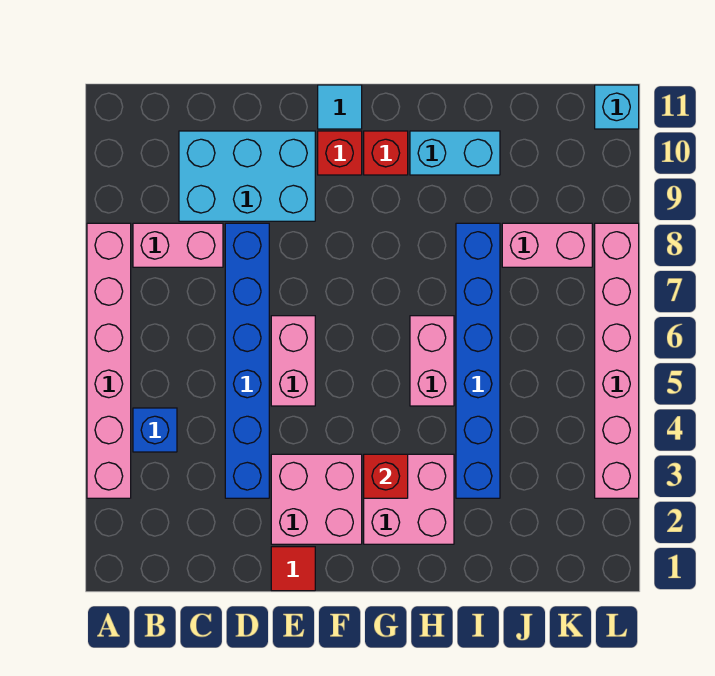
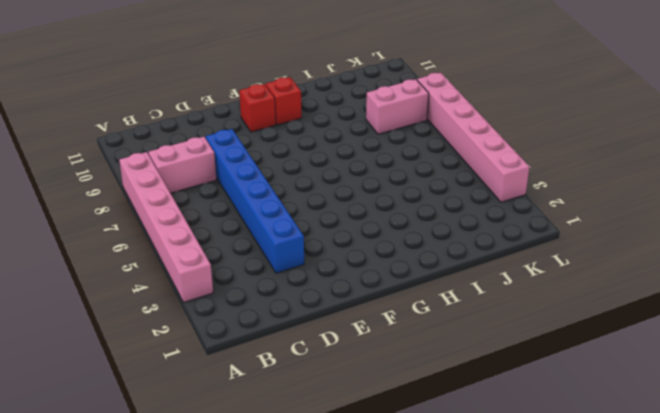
none -> blue 1x1 brick [133,408,177,452]
none -> cyan 2x3 brick [179,131,315,221]
none -> red 1x1 tile [271,547,315,591]

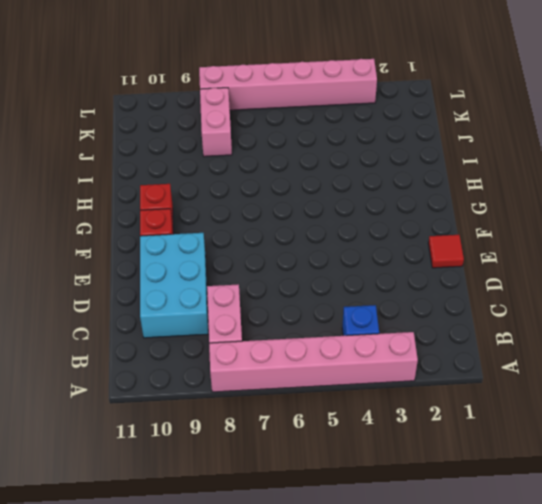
none -> blue 1x6 brick [225,223,269,498]
none -> pink 2x2 brick [271,454,362,544]
none -> pink 1x2 brick [271,316,315,406]

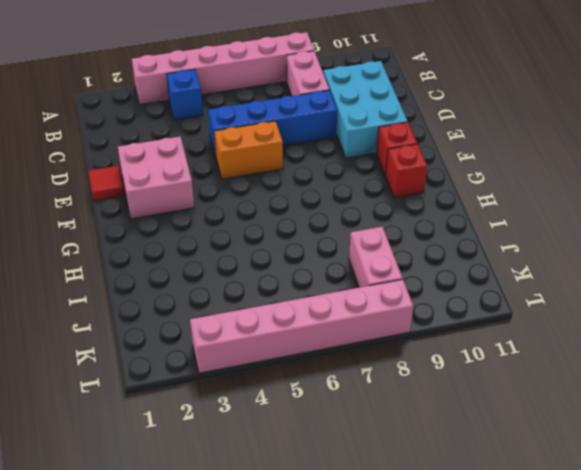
blue 1x4 brick [208,90,337,156] -> blue 1x6 brick [225,223,269,498]
orange 1x2 brick [214,121,283,179] -> pink 1x2 brick [271,316,315,406]
none -> cyan 1x1 tile [318,85,362,129]
none -> pink 2x2 brick [364,454,454,544]
none -> pink 1x2 brick [410,316,454,406]

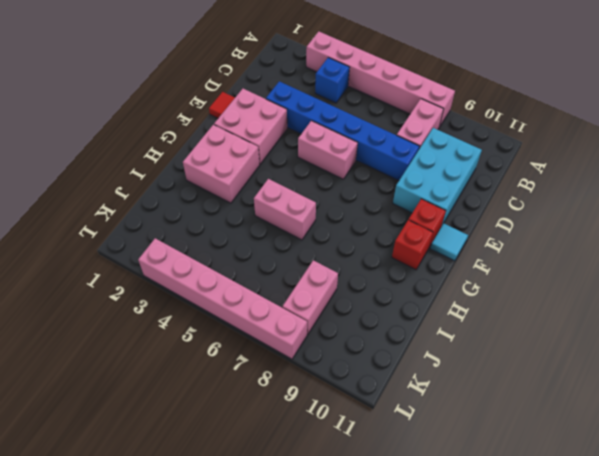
none -> cyan 1x2 brick [410,131,500,175]
none -> blue 1x6 brick [456,223,500,498]
none -> cyan 1x1 brick [595,85,639,129]

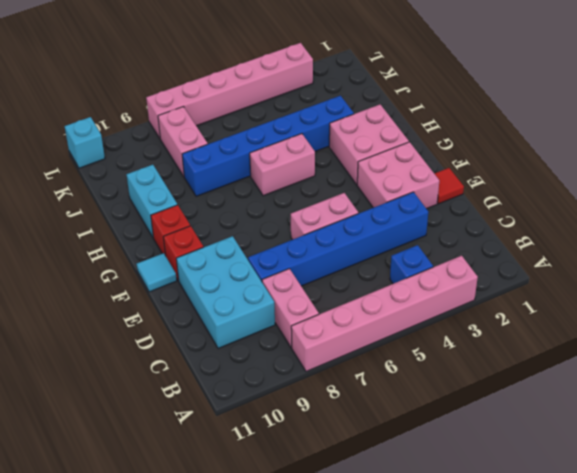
none -> red 1x1 brick [364,454,408,498]

